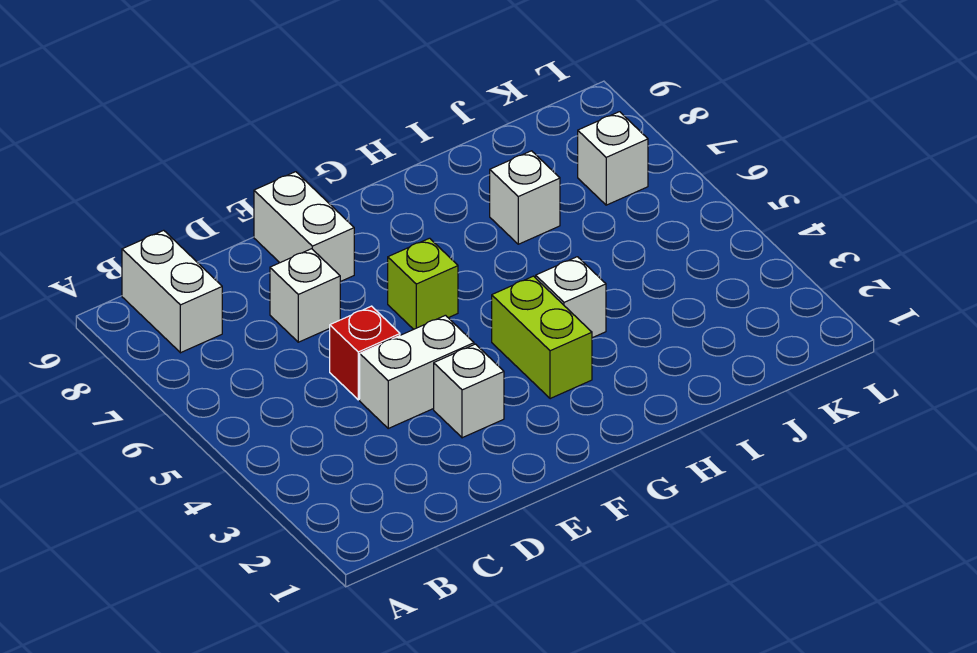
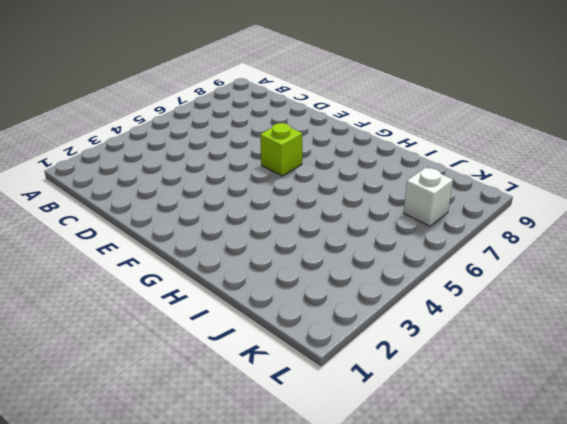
none -> white 1x2 brick [122,230,222,353]
none -> white 1x2 brick [360,315,474,428]

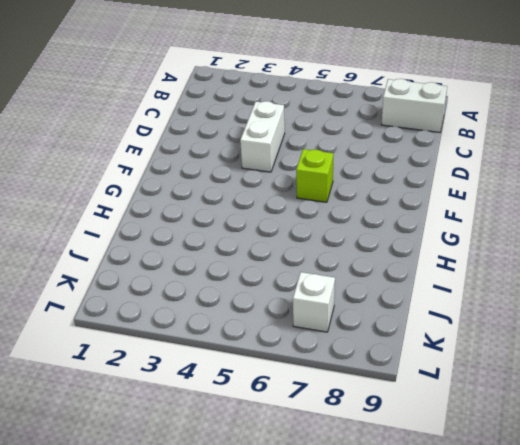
none -> red 1x1 brick [330,306,400,400]
none -> white 1x1 brick [270,249,340,342]

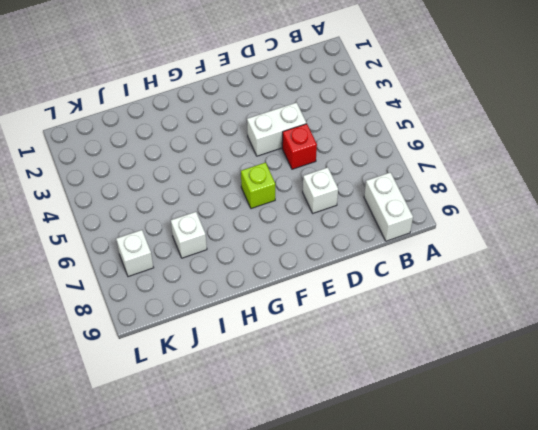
none -> white 1x1 brick [434,344,504,438]
none -> white 1x2 brick [254,172,354,282]

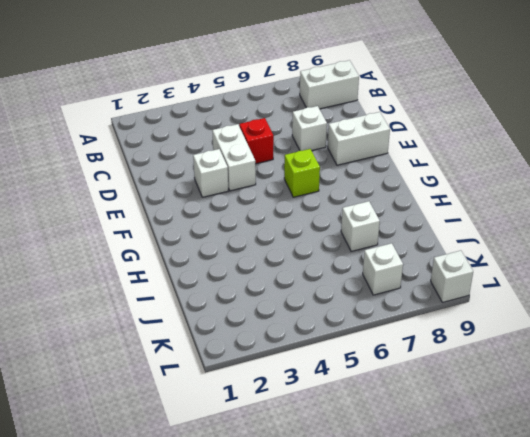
white 1x1 brick [431,250,473,302] -> white 1x1 brick moved to [536,257,606,338]
none -> lime 1x2 brick [492,276,592,399]

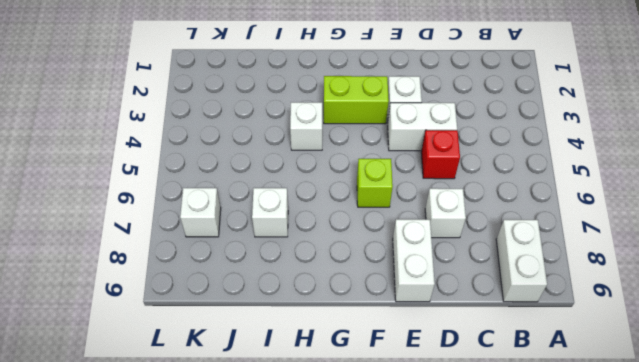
lime 1x2 brick [324,76,389,124] -> lime 1x2 brick turned to [492,276,592,399]

